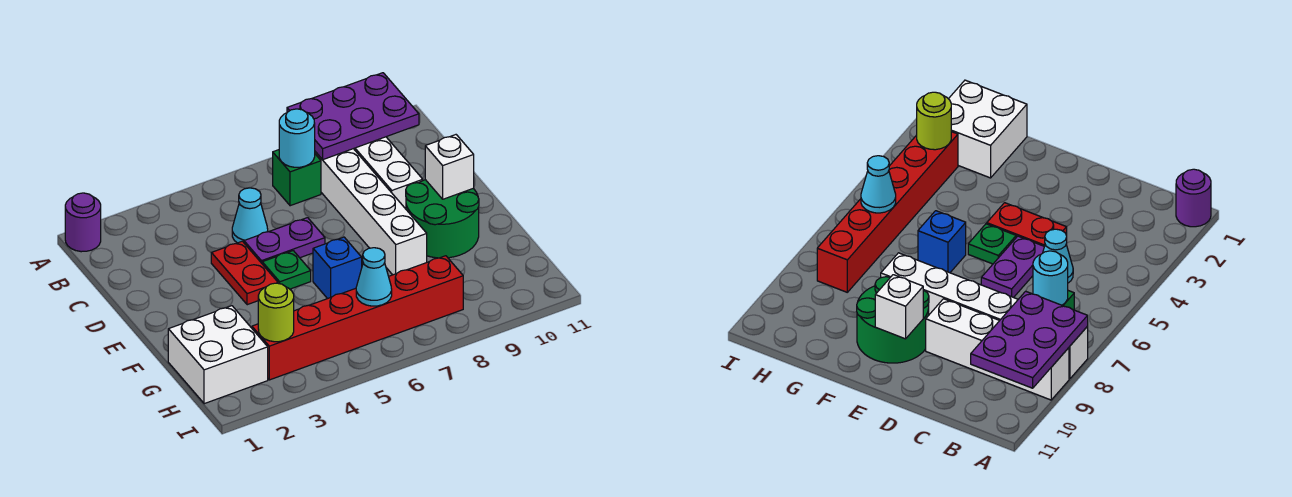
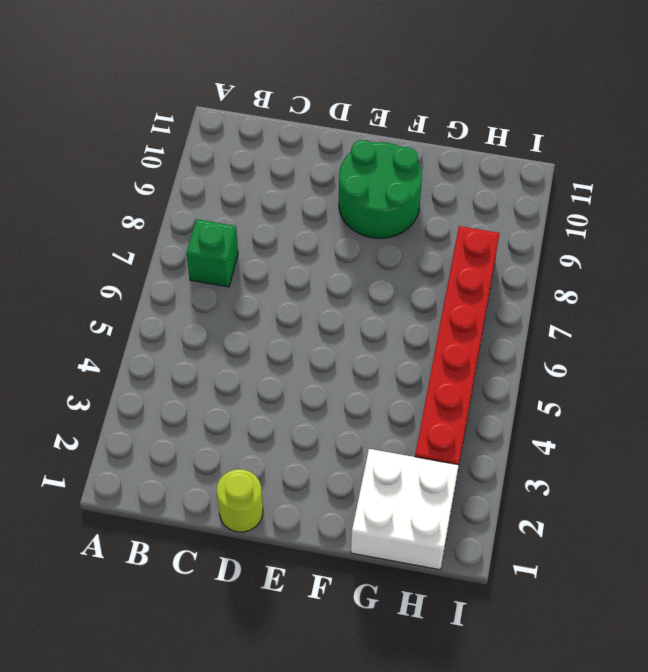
lime 1x1 round brick [217,469,263,532] -> lime 1x1 round brick moved to [258,283,294,342]
none -> purple 1x1 round brick [65,193,101,252]
none -> white 1x6 brick [315,149,427,275]
none -> white 1x4 brick [354,137,423,209]

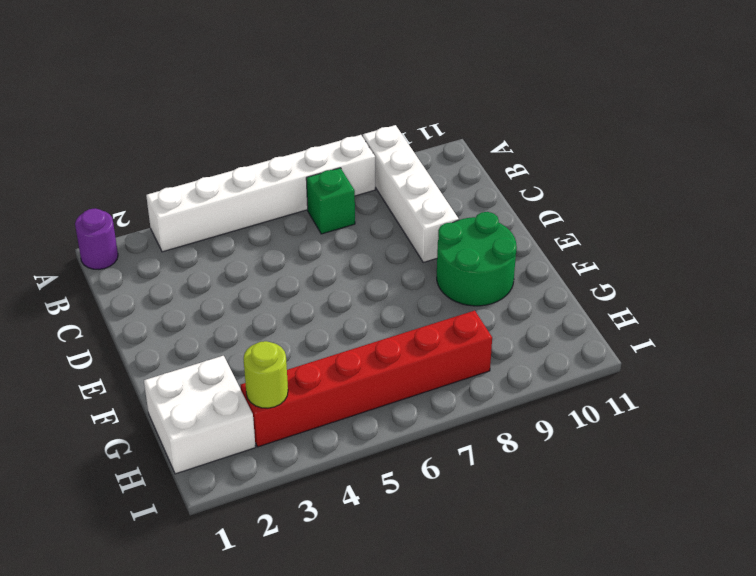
white 1x6 brick [146,135,375,252] -> white 1x6 brick turned to [315,149,427,275]
none -> cyan 1x1 cone [232,188,268,243]
none -> red 1x2 plate [211,241,278,305]
none -> purple 1x2 plate [244,218,325,263]

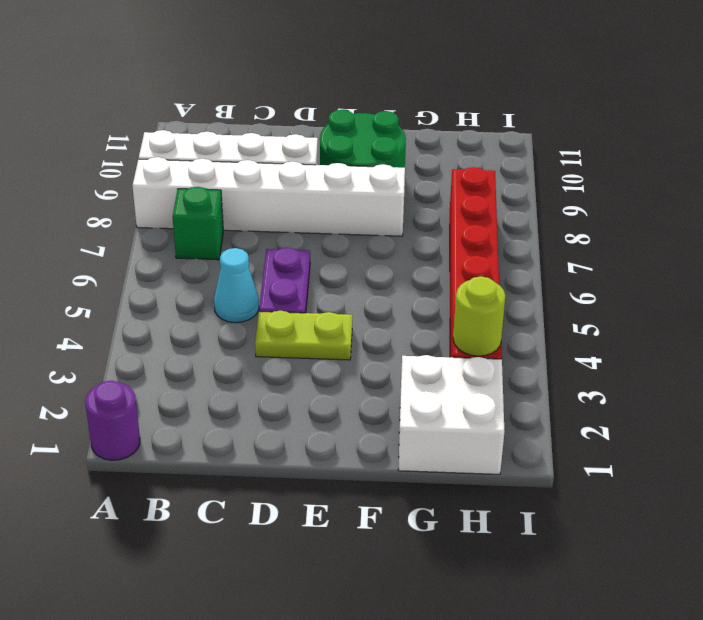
lime 1x2 plate [255,311,352,360] -> red 1x2 plate [211,241,278,305]
none -> green 1x1 plate [262,251,311,289]
none -> blue 1x1 brick [313,237,362,299]
none -> purple 2x3 plate [287,73,419,160]

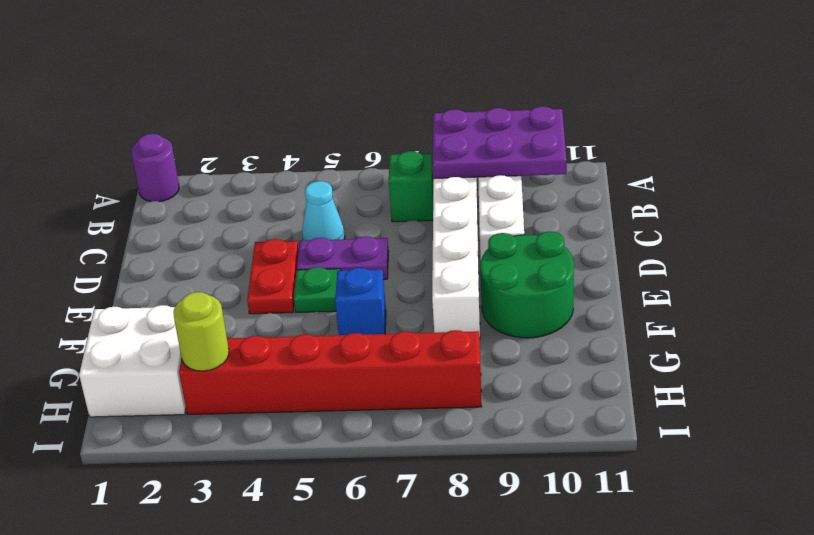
none -> cyan 1x1 round brick [279,109,315,167]
none -> white 1x1 brick [425,135,474,199]
none -> cyan 1x1 cone [356,248,392,306]

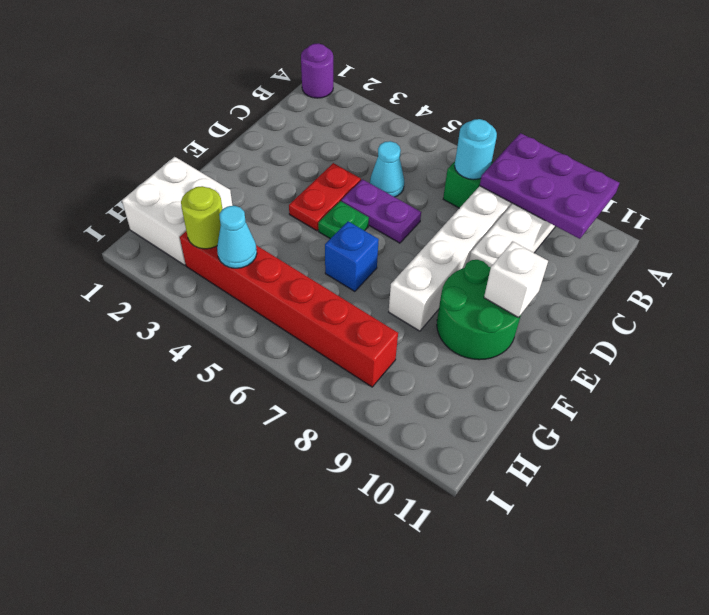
cyan 1x1 cone [217,206,257,268] -> cyan 1x1 cone moved to [356,248,392,306]

